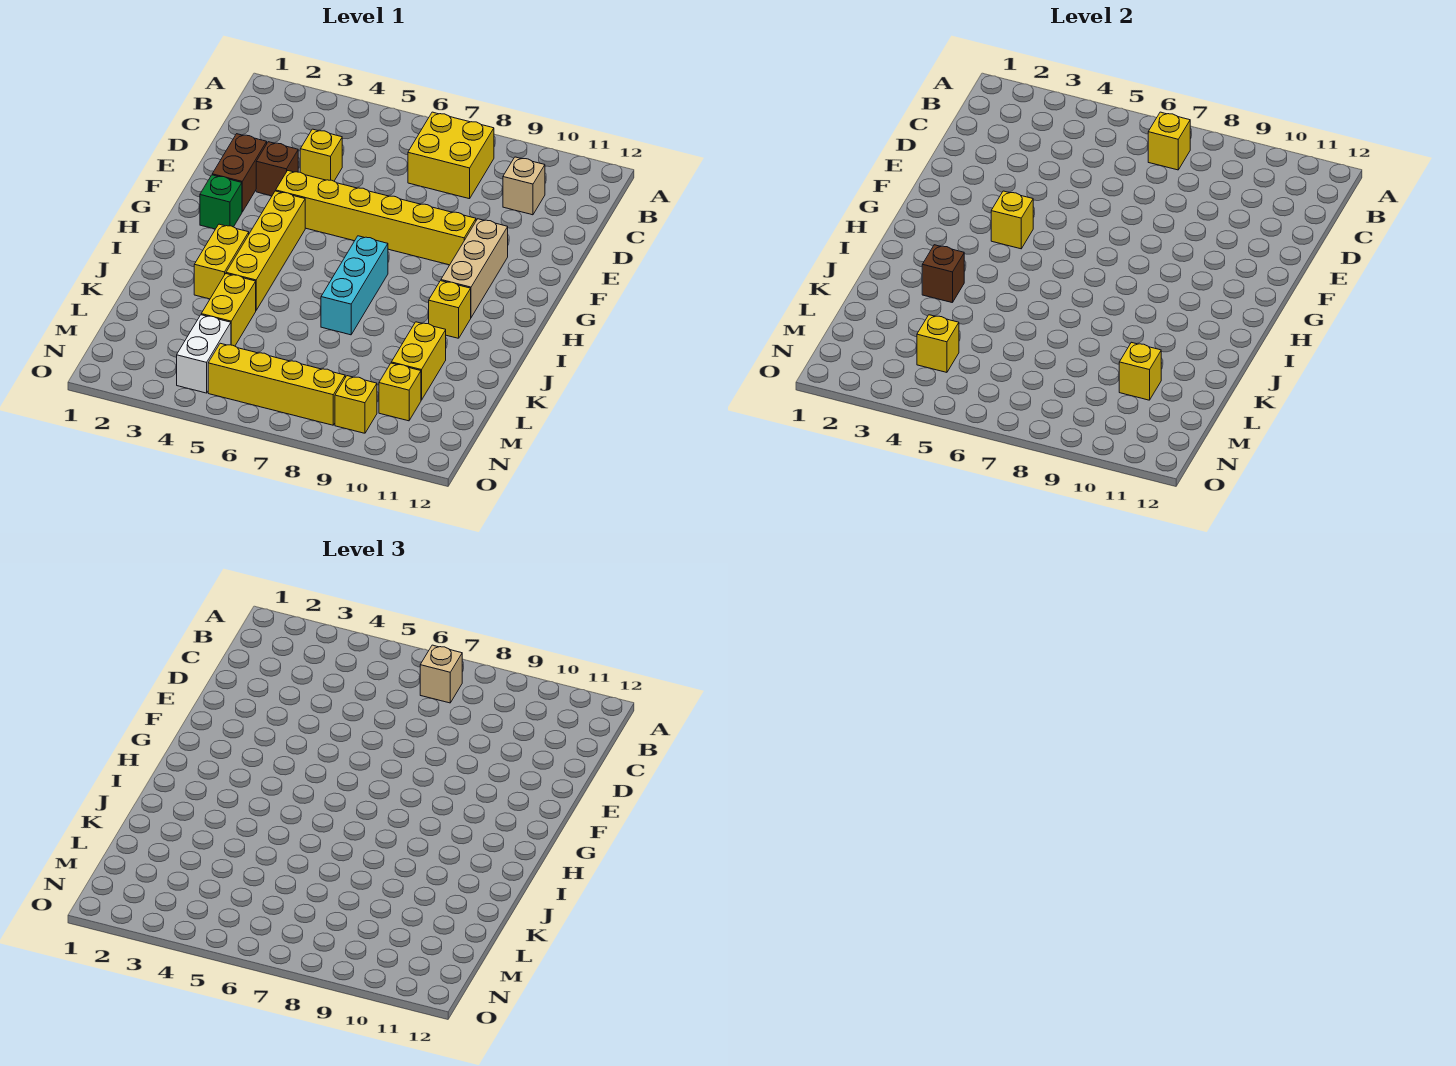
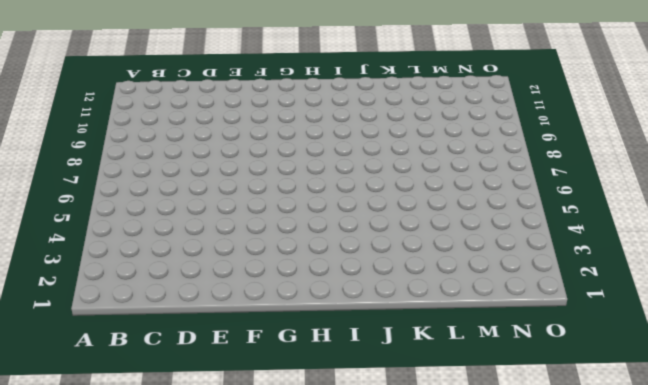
none -> yellow 2x2 brick [408,112,494,199]
none -> tan 1x1 brick [503,157,545,215]
none -> yellow 1x1 brick [300,129,342,181]

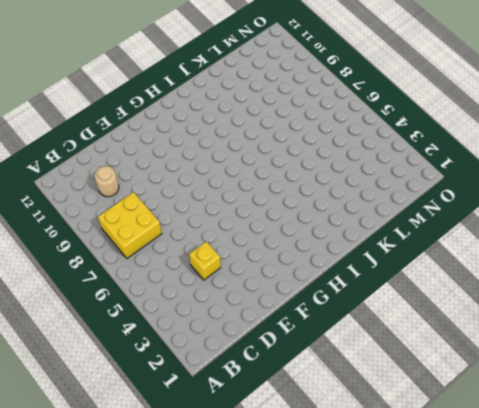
tan 1x1 round brick [95,166,119,197] -> tan 1x1 brick [503,157,545,215]
none -> brown 1x2 brick [212,134,267,212]
none -> brown 1x1 brick [256,142,298,196]
none -> yellow 1x6 brick [276,171,476,265]

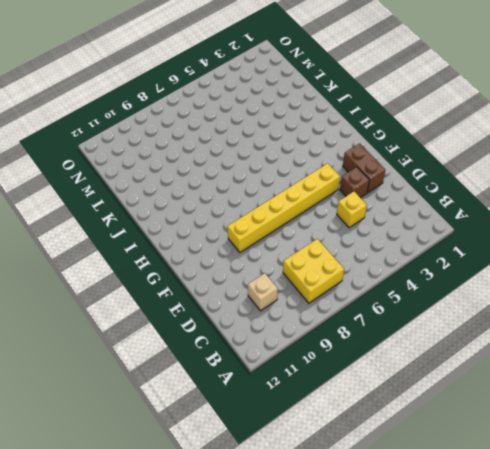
none -> tan 1x3 brick [441,219,508,317]
none -> green 1x1 brick [200,175,242,229]
none -> yellow 1x4 brick [226,191,305,310]

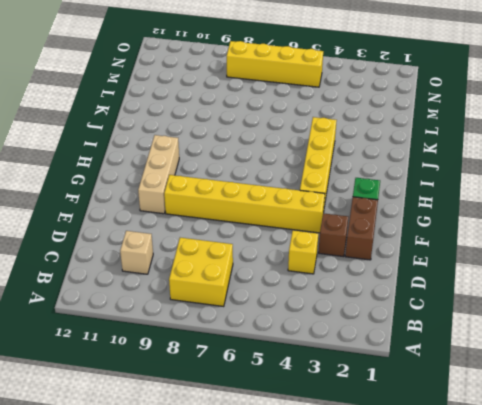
none -> cyan 1x3 brick [321,236,388,335]
none -> yellow 1x2 brick [194,224,249,299]
none -> yellow 1x1 brick [429,281,471,338]

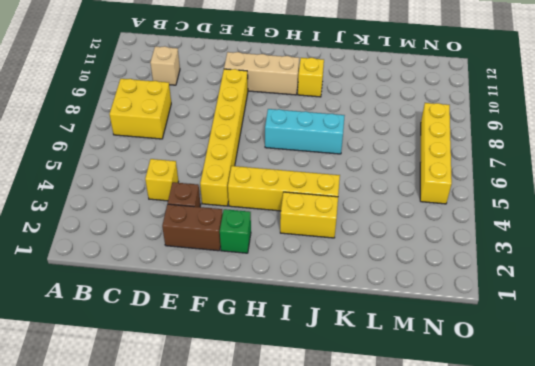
none -> yellow 1x2 brick [201,274,256,346]
none -> yellow 1x2 brick [391,322,446,400]
none -> white 1x2 brick [177,315,231,393]

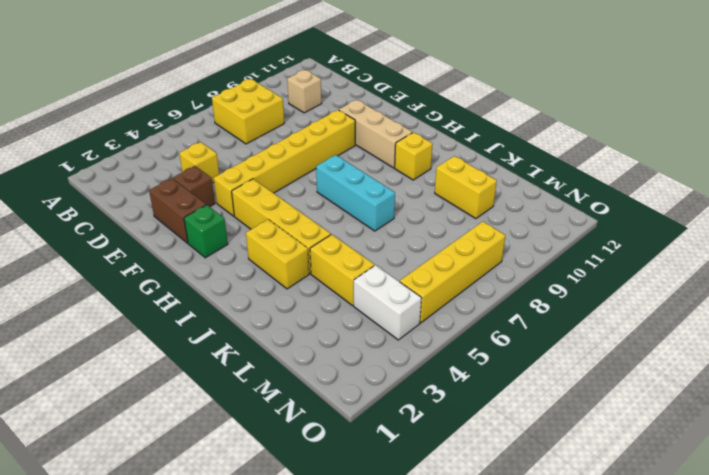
none -> yellow 1x1 brick [379,363,421,421]
none -> yellow 1x1 brick [335,376,377,433]
none -> yellow 1x1 brick [1148,112,1190,170]

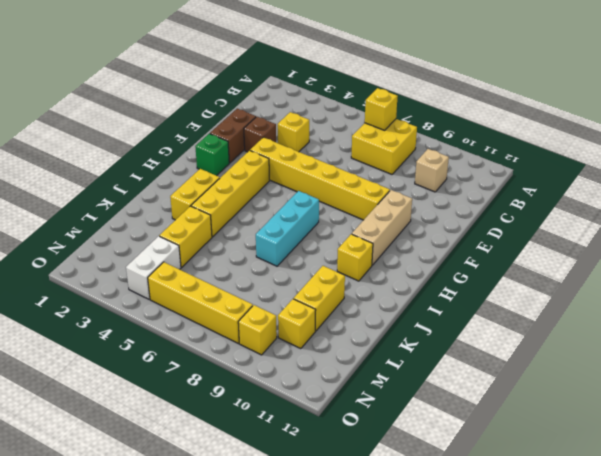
none -> yellow 1x1 brick [991,191,1033,249]
none -> brown 1x1 brick [922,245,964,303]
none -> yellow 1x1 brick [1119,342,1161,400]

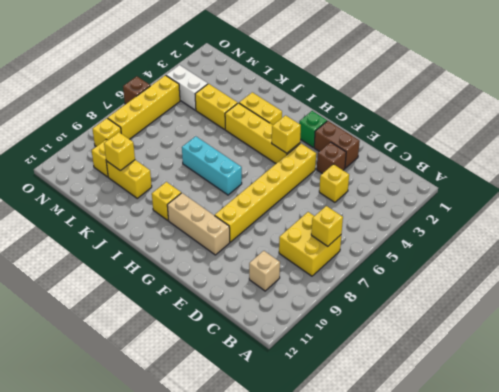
brown 1x1 brick [123,76,150,104] -> brown 1x1 brick moved to [922,245,964,303]
none -> yellow 1x1 brick [917,315,959,372]
none -> tan 1x1 brick [420,645,462,703]

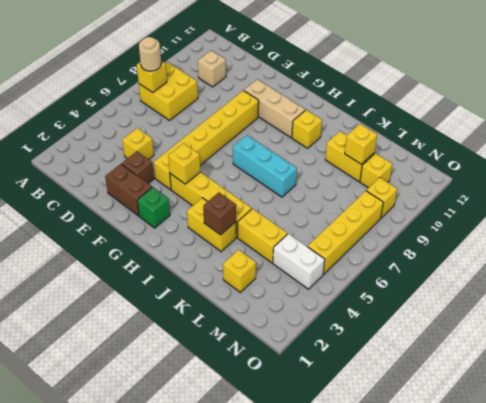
tan 1x1 round brick [139,37,161,71] -> tan 1x1 brick [420,645,462,703]
yellow 1x1 brick [223,250,256,292] -> yellow 1x1 brick moved to [917,315,959,372]

